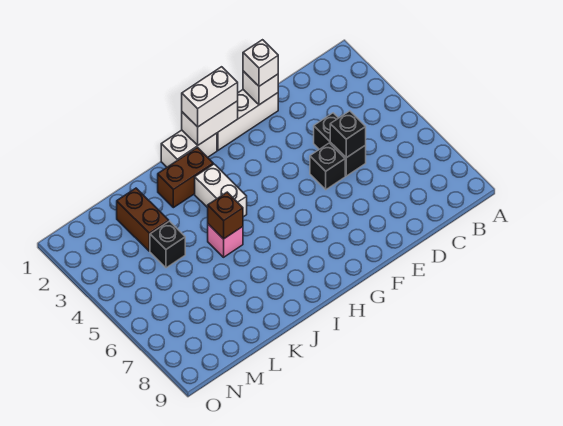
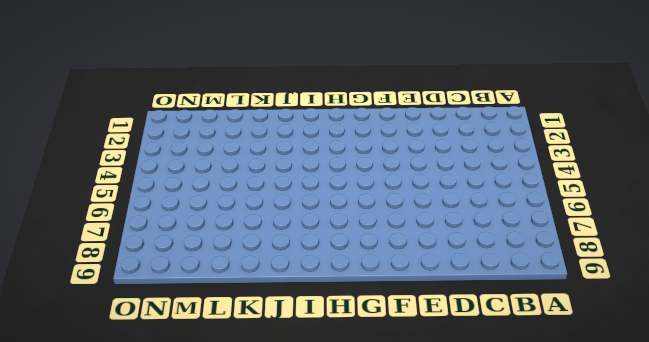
none -> black 1x2 brick [314,113,366,176]
none -> white 1x3 brick [217,90,278,150]
none -> black 1x1 brick [310,143,345,190]

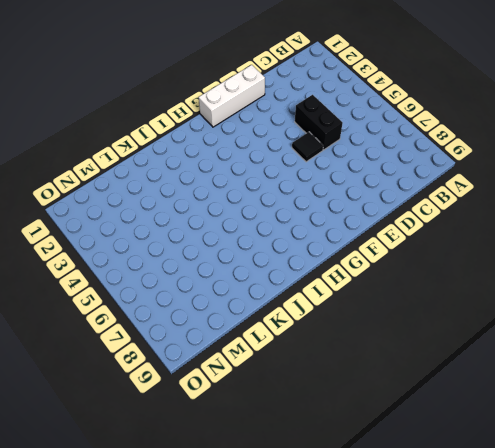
black 1x1 tile [292,132,323,162] -> black 1x1 brick [310,143,345,190]
none -> white 1x2 brick [161,130,217,167]
none -> brown 1x2 brick [158,147,213,208]
none -> white 1x2 brick [195,164,247,217]

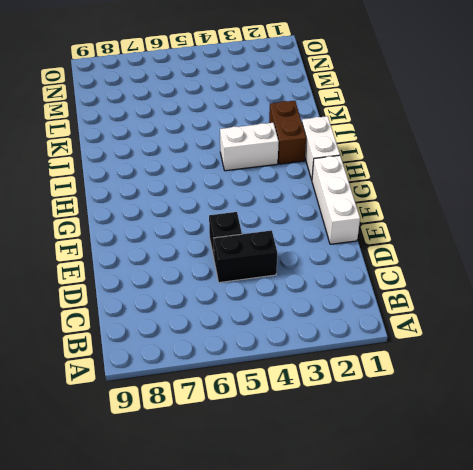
none -> pink 1x1 brick [208,224,243,257]
none -> brown 1x2 brick [117,188,169,251]
none -> black 1x1 brick [150,221,185,268]

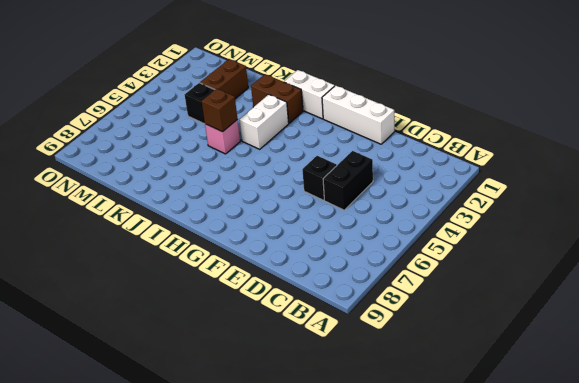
none -> black 1x1 brick [330,111,366,158]
none -> white 1x1 brick [243,71,278,105]
none -> white 1x2 brick [182,101,238,145]

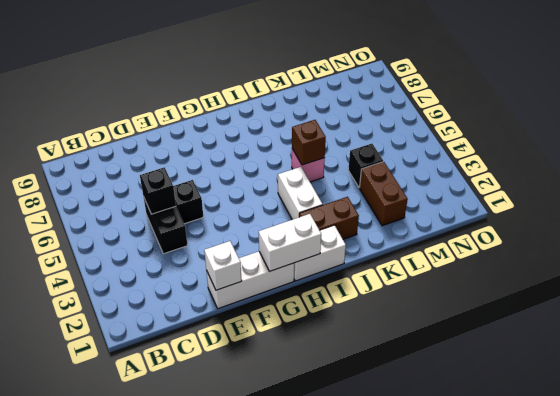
none -> white 1x1 brick [243,40,278,86]
none -> white 1x2 brick [182,67,238,127]

